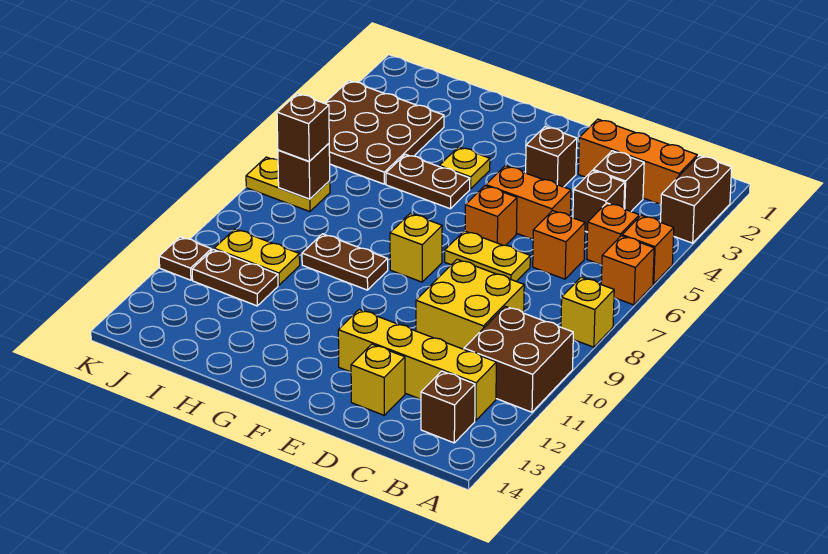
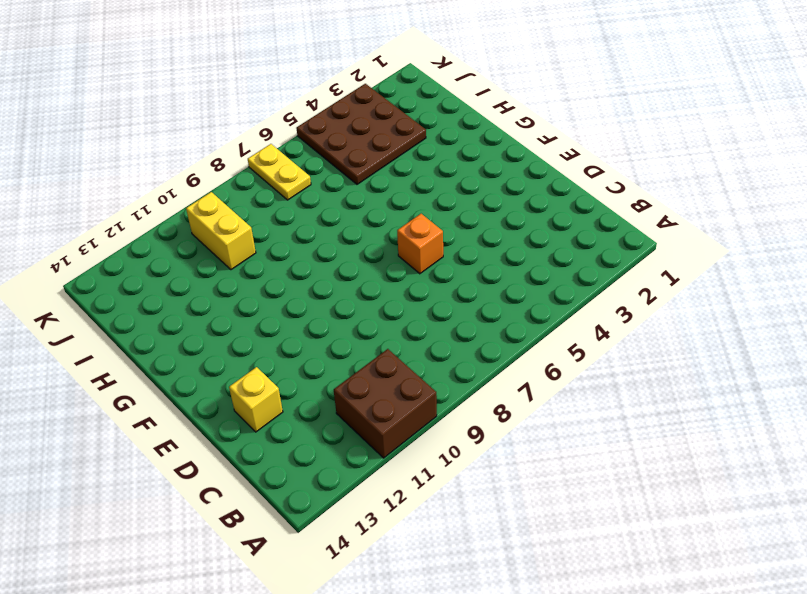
yellow 1x2 brick [186,192,256,270] -> yellow 1x2 plate [214,229,300,285]
none -> brown 1x2 brick [661,155,732,243]
none -> orange 1x1 brick [622,215,674,284]
none -> orange 1x1 brick [601,236,654,305]

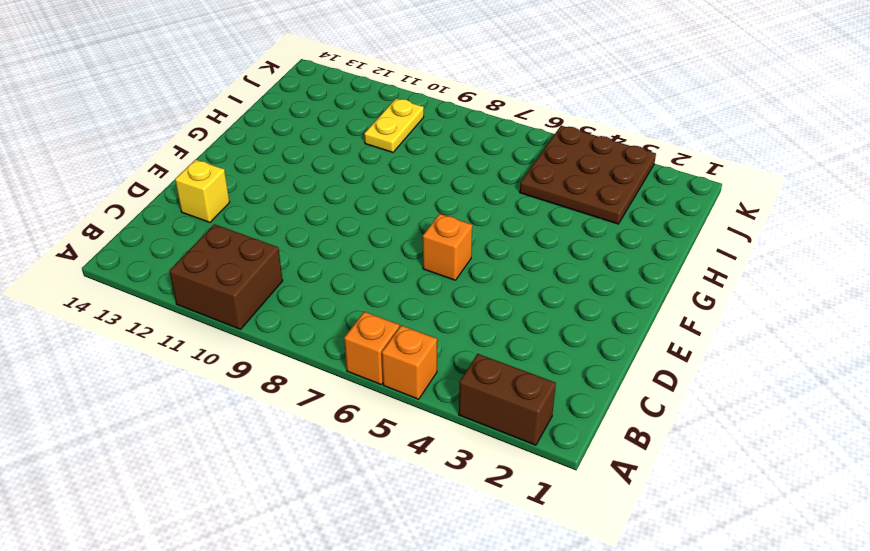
none -> yellow 1x1 brick [561,277,614,347]
none -> orange 1x3 brick [578,119,697,204]
none -> orange 1x1 brick [587,203,639,265]

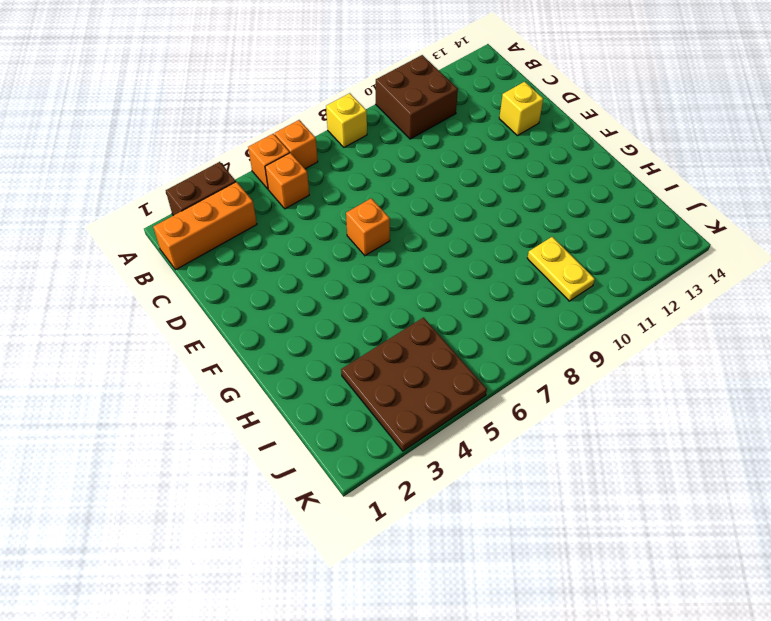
orange 1x3 brick [153,182,257,269] -> orange 1x3 brick turned to [578,119,697,204]
none -> yellow 1x4 brick [338,309,496,421]
none -> brown 1x1 brick [421,371,475,443]
none -> brown 1x1 brick [593,151,644,211]

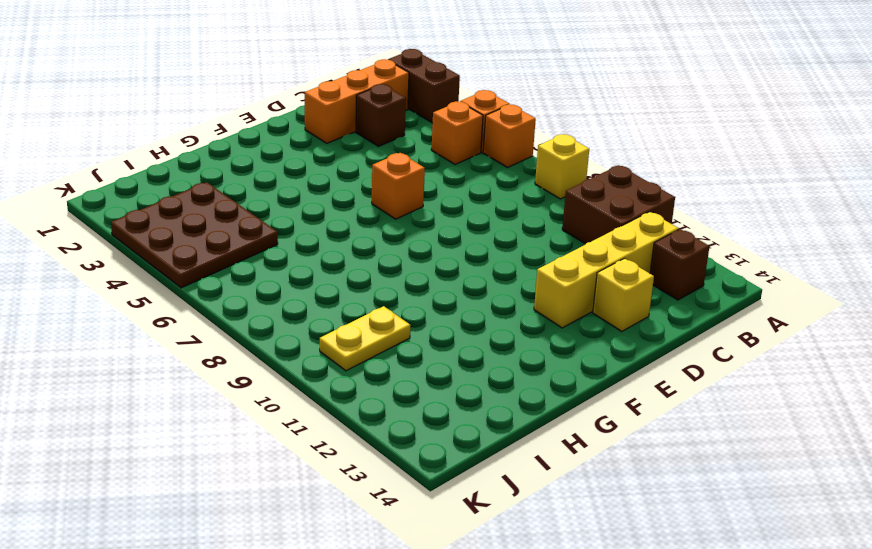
none -> brown 1x1 brick [573,171,625,232]
none -> orange 1x1 brick [533,211,585,279]
none -> yellow 2x2 brick [416,259,524,349]

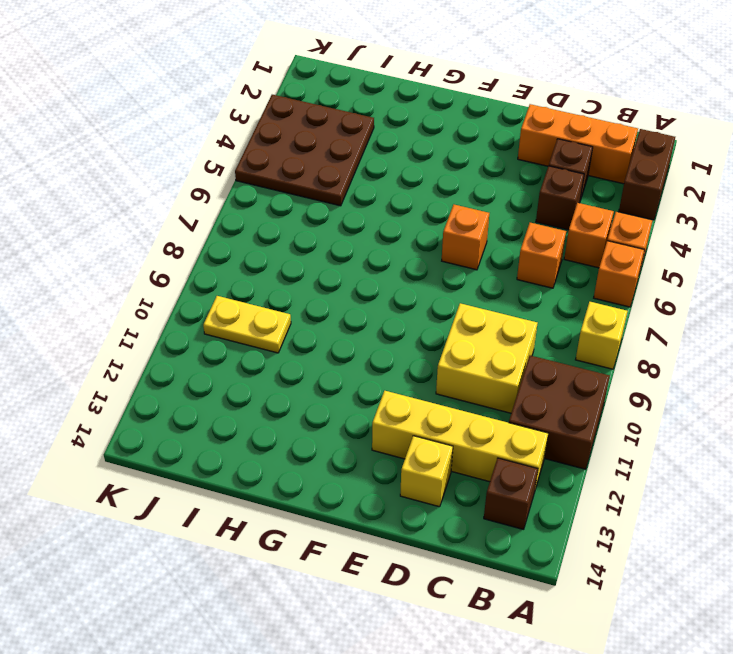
none -> orange 1x2 brick [486,166,571,239]
none -> yellow 1x2 plate [445,231,530,281]
none -> brown 1x1 brick [526,127,577,187]

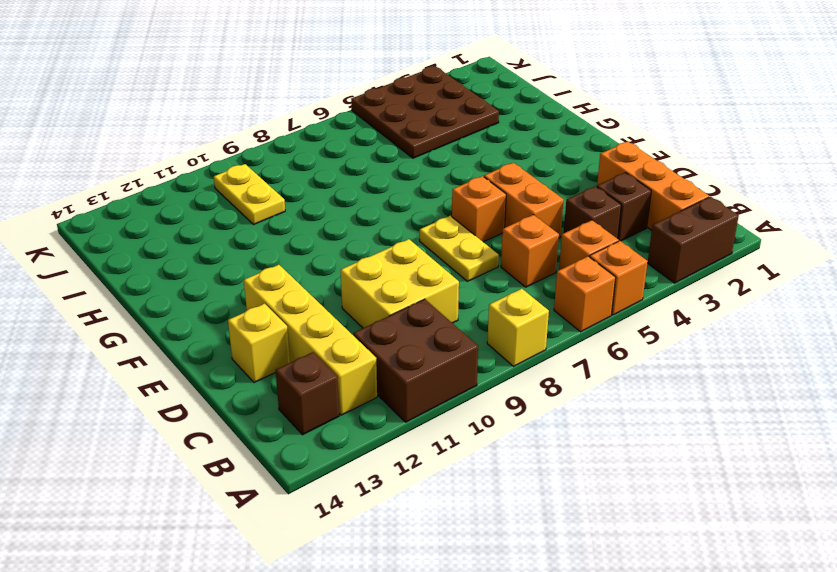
none -> brown 1x1 brick [526,127,577,187]
none -> yellow 1x1 brick [390,214,442,282]
none -> yellow 1x1 plate [439,147,490,189]

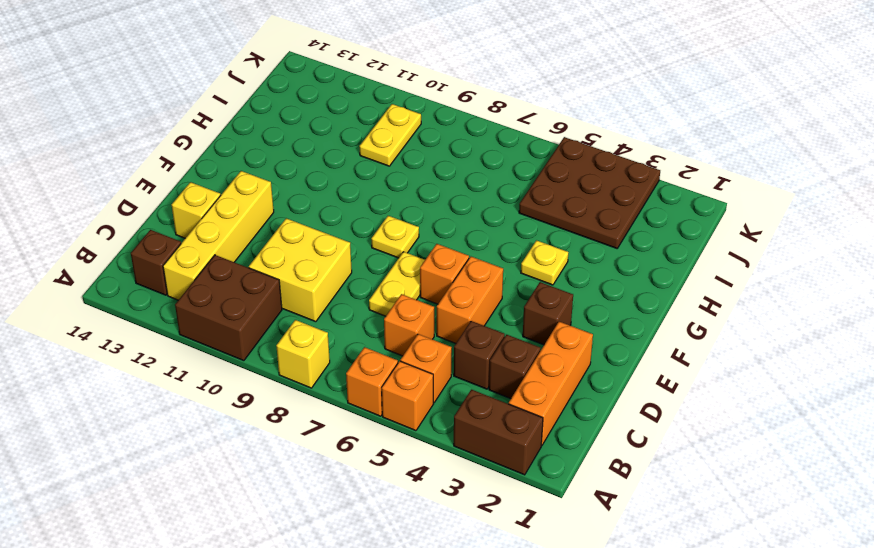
yellow 1x1 plate [371,216,419,258] -> yellow 1x1 brick [390,214,442,282]
none -> brown 1x2 plate [386,154,470,209]
none -> brown 1x2 plate [302,234,388,290]
none -> brown 1x2 plate [192,249,278,306]

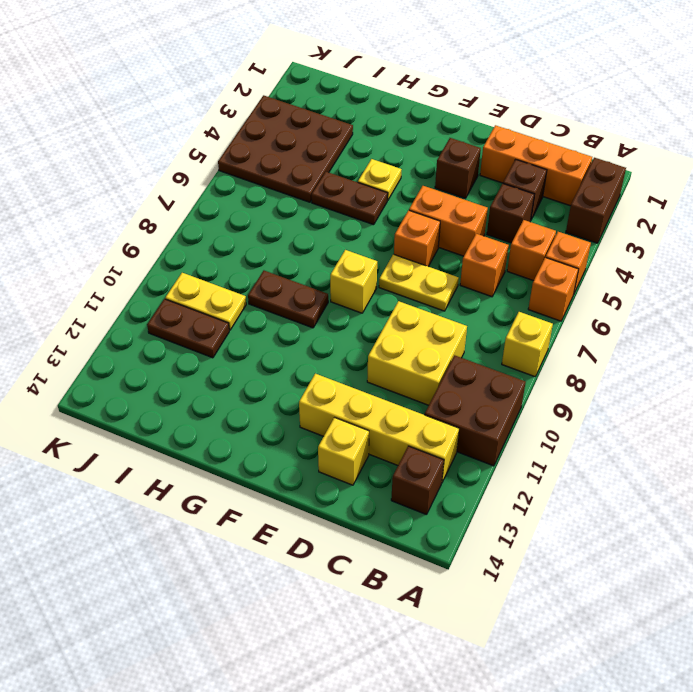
none -> yellow 1x2 plate [246,157,330,212]
none -> brown 1x1 plate [159,237,212,280]
none -> brown 1x1 brick [278,144,330,199]

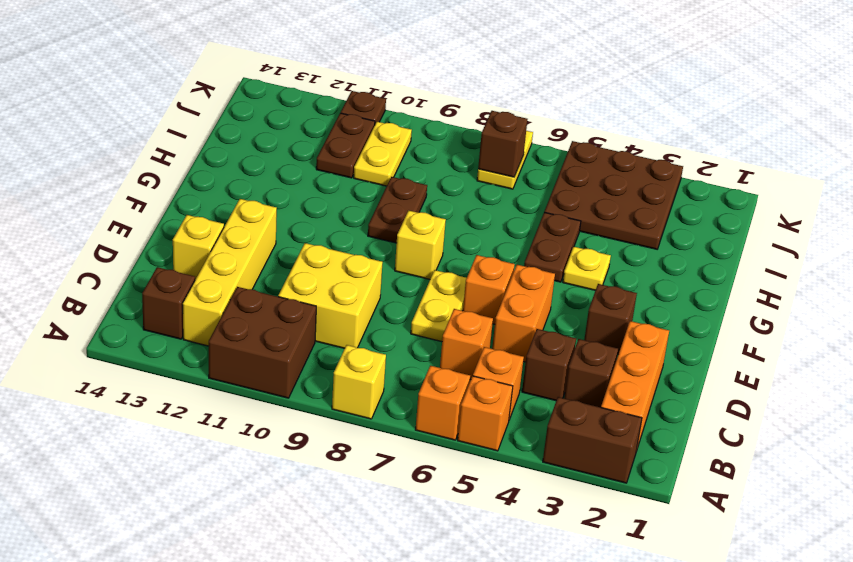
none -> brown 1x1 brick [277,94,329,161]

